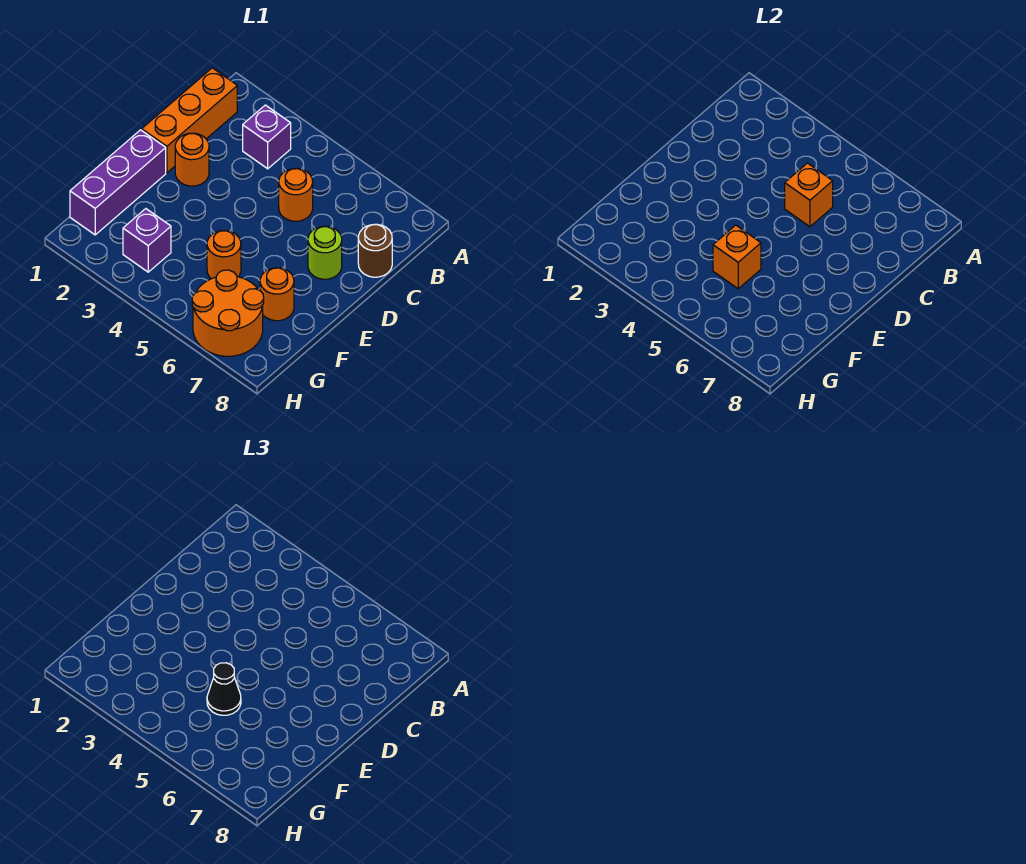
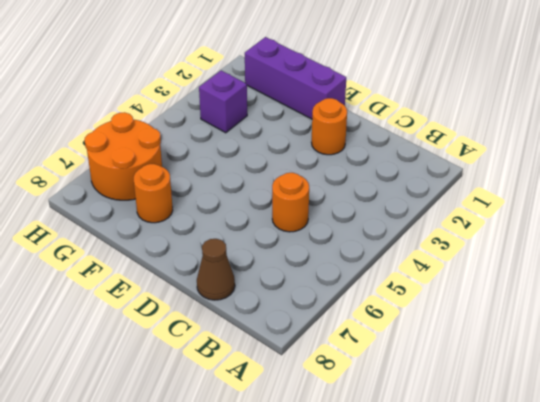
brown 1x1 cone [197,239,235,300] -> brown 1x1 round brick [358,224,392,277]
none -> orange 1x3 brick [142,68,237,173]
none -> purple 1x1 brick [243,105,291,169]
none -> lime 1x1 round brick [308,226,342,279]

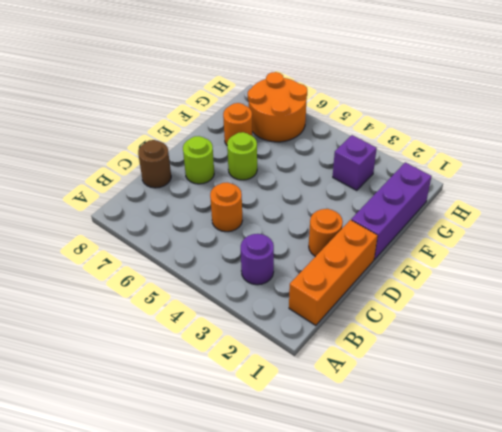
purple 1x1 round brick [241,234,274,285] -> purple 1x1 brick [243,105,291,169]
lime 1x1 round brick [227,132,257,180] -> none
none -> orange 1x1 round brick [207,231,241,279]
none -> orange 1x1 brick [785,163,833,227]
none -> orange 1x1 brick [713,225,761,289]

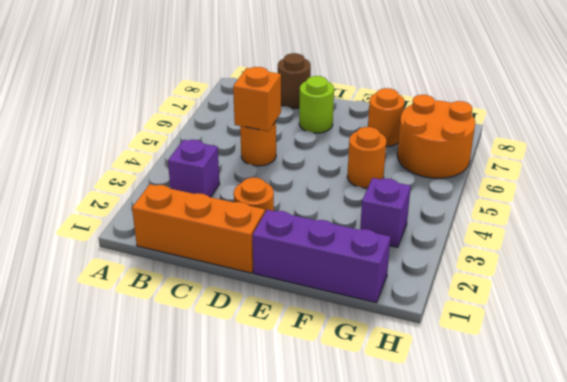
none -> orange 1x1 brick [713,225,761,289]
none -> black 1x1 cone [207,663,241,715]

